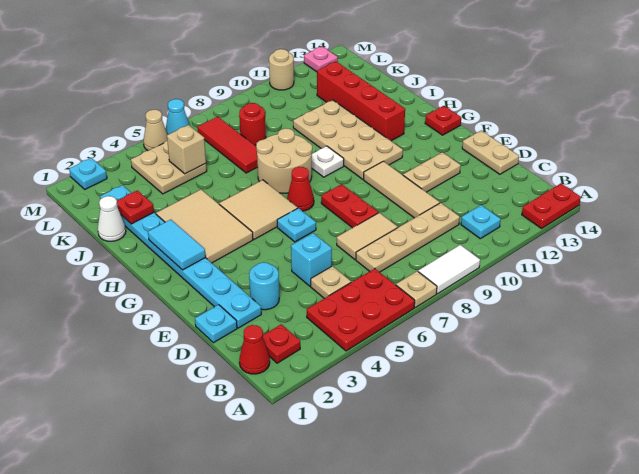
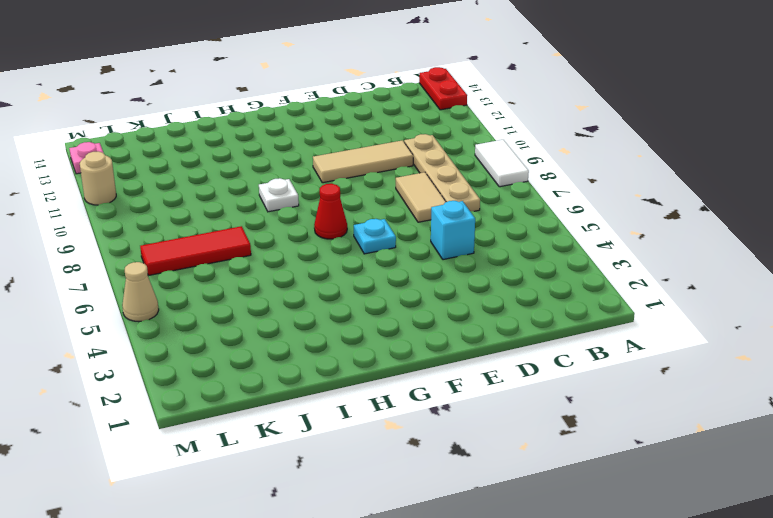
none -> red 2x3 plate [307,269,415,351]
none -> tan 1x1 plate [396,271,437,307]
none -> red 1x1 cone [239,325,270,374]
none -> red 1x1 plate [263,324,300,363]

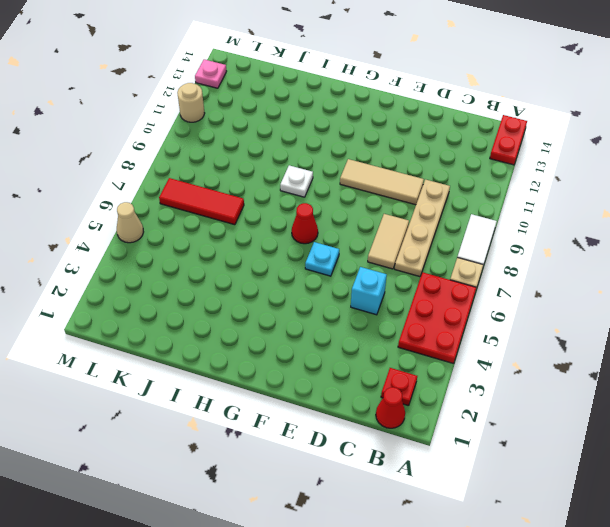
none -> cyan 1x1 plate [461,205,501,239]
none -> tan 1x1 plate [311,266,351,298]
none -> cyan 1x1 plate [195,305,237,343]
none -> cyan 1x8 plate [100,185,261,328]

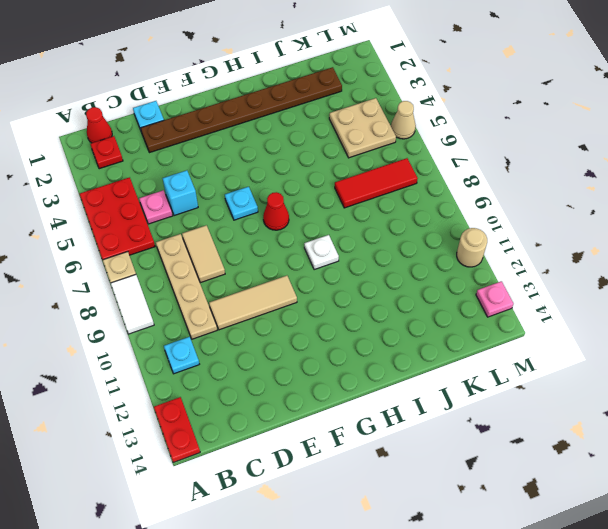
pink 1x1 plate [139,190,173,224] -> tan 1x1 plate [311,266,351,298]
brown 1x8 plate [141,67,342,153] -> cyan 1x8 plate [100,185,261,328]
none -> cyan 1x1 round brick [249,262,279,310]
none -> tan 1x2 plate [462,131,519,174]
none -> red 1x2 plate [321,184,378,228]
none -> tan 1x2 plate [403,152,461,192]

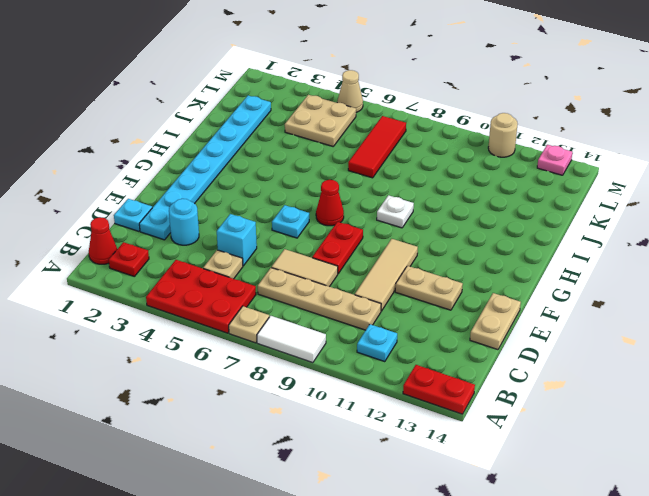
none -> tan 2x3 tile [156,190,253,263]
none -> tan 2x2 tile [219,180,298,239]
none -> tan 2x4 plate [293,100,403,179]
none -> red 1x1 plate [425,106,461,135]

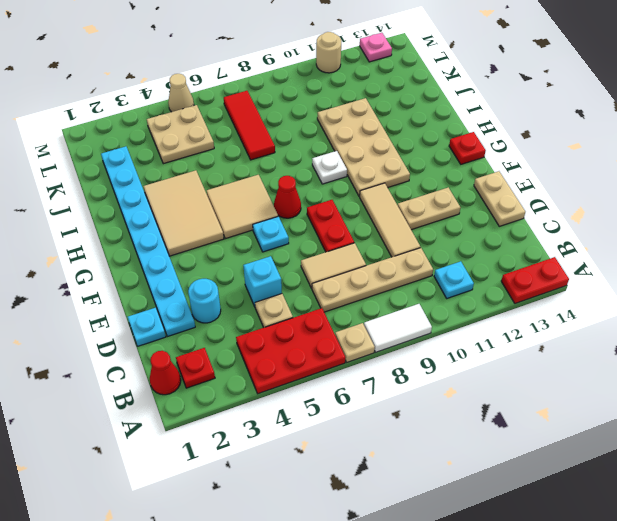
none -> tan 2x2 round brick [256,128,312,193]
none -> red 1x4 brick [317,61,405,141]
none -> white 1x1 cone [98,196,126,241]
none -> red 1x1 round brick [239,103,266,145]

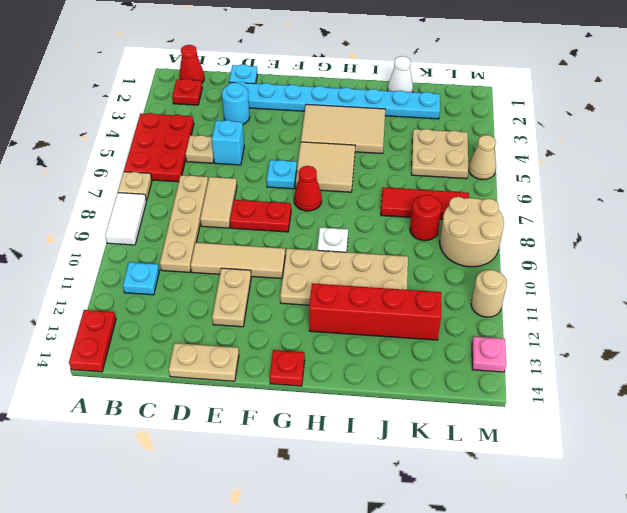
tan 2x2 round brick [440,197,504,267] -> tan 2x2 round brick moved to [256,128,312,193]
none -> cyan 1x1 plate [69,158,107,189]
none -> cyan 1x1 cone [166,99,190,135]
none -> cyan 1x2 tile [148,220,206,270]
none -> red 1x1 plate [117,190,154,224]

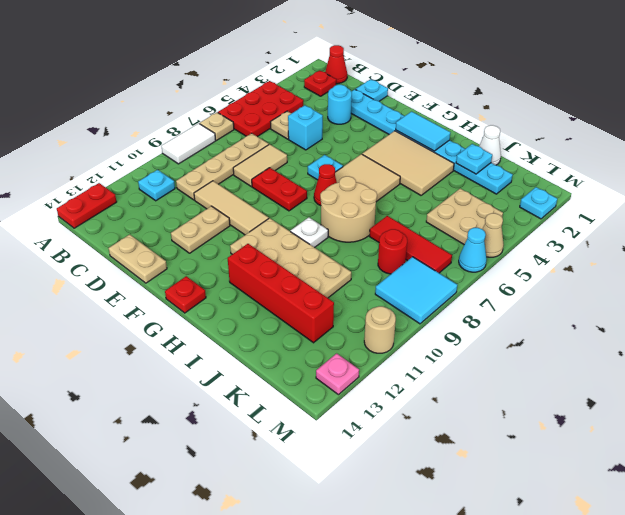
cyan 1x1 plate [456,144,492,174] -> red 1x1 plate [117,190,154,224]
cyan 2x2 tile [375,257,457,324] -> none
none -> tan 1x1 brick [167,125,206,174]

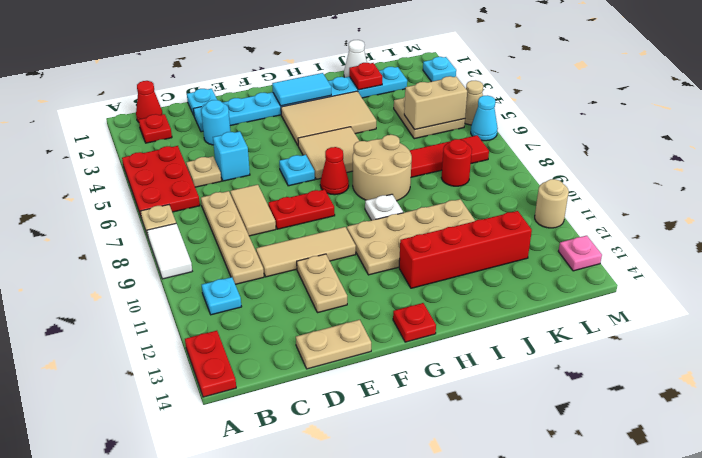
tan 1x2 brick [404,76,467,130] -> tan 1x1 brick [167,125,206,174]

